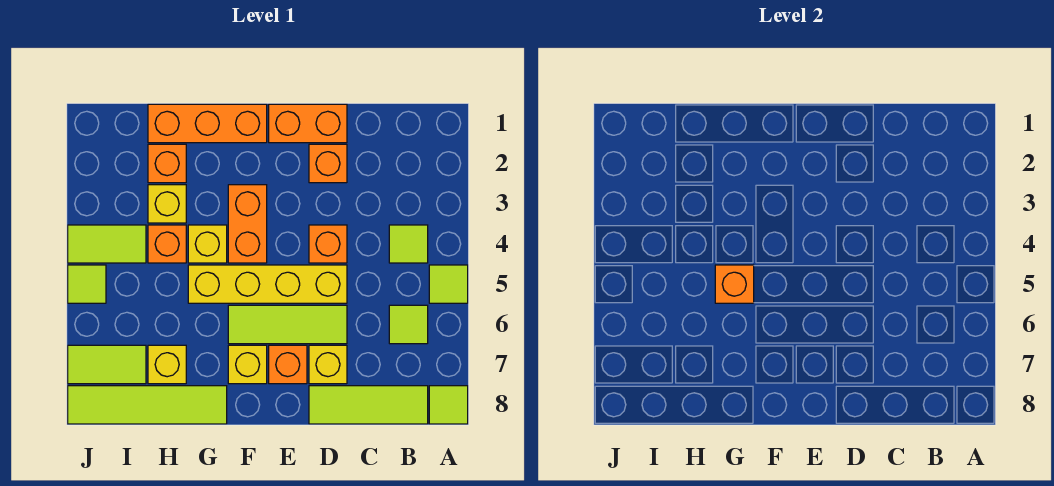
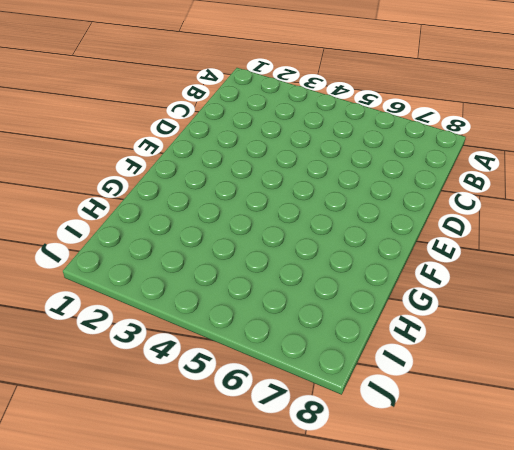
none -> lime 1x1 tile [429,265,468,303]
none -> lime 1x1 tile [429,386,468,424]
none -> lime 1x1 tile [389,225,428,263]

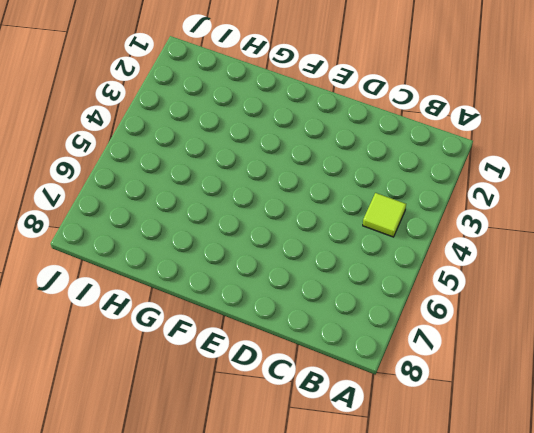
none -> lime 1x1 tile [429,265,468,303]
none -> lime 1x1 tile [429,386,468,424]
none -> lime 1x1 tile [389,305,428,344]

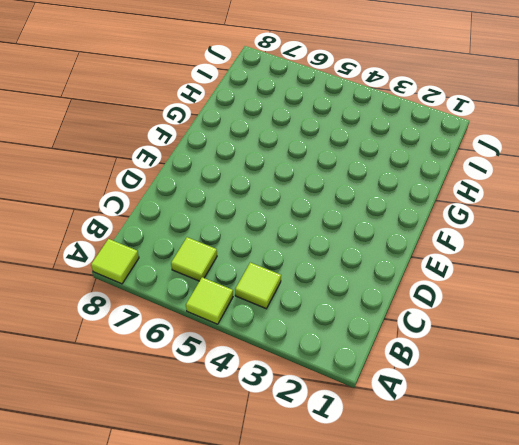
none -> lime 1x3 tile [309,386,428,424]
none -> orange 1x2 brick [269,104,347,143]
none -> orange 1x1 brick [309,144,347,183]

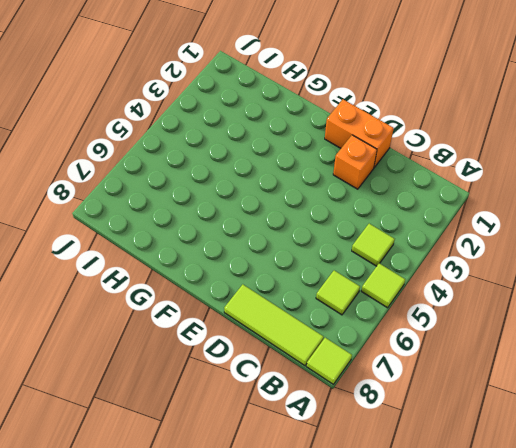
none -> orange 1x1 brick [309,225,347,263]
none -> yellow 1x4 brick [188,265,347,303]
none -> lime 1x3 tile [228,305,347,344]

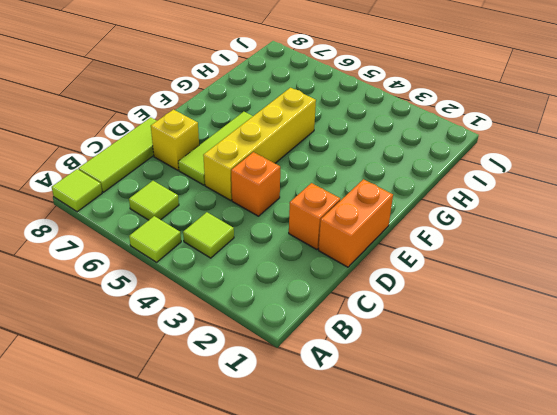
none -> orange 1x1 brick [269,345,307,384]
none -> orange 1x3 brick [148,104,267,143]
none -> orange 1x2 brick [228,185,267,263]

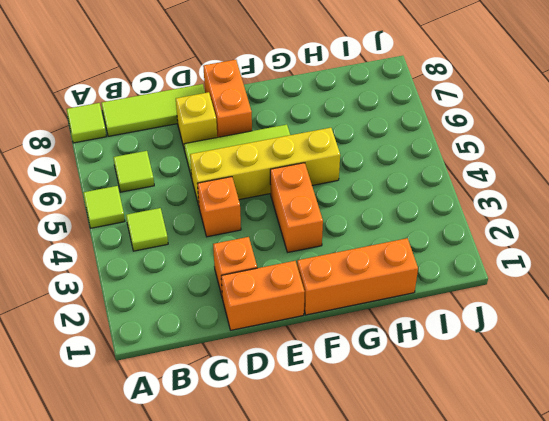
orange 1x2 brick [203,60,252,137] -> orange 1x1 brick [269,345,307,384]
none -> yellow 1x1 brick [228,345,267,384]
none -> yellow 1x1 brick [188,225,227,263]
none -> lime 1x4 tile [68,386,227,424]

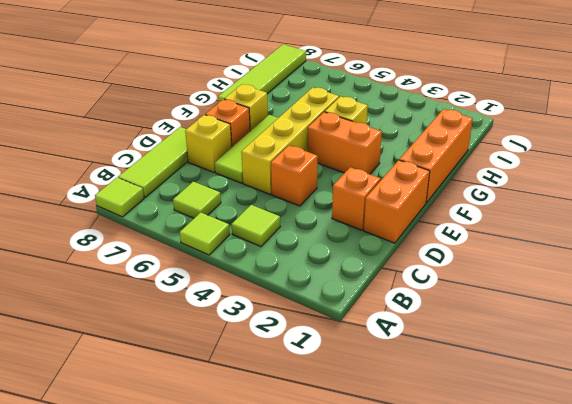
none -> orange 1x1 brick [148,144,186,183]
none -> yellow 1x1 brick [148,185,186,223]
none -> orange 1x1 brick [148,225,186,263]

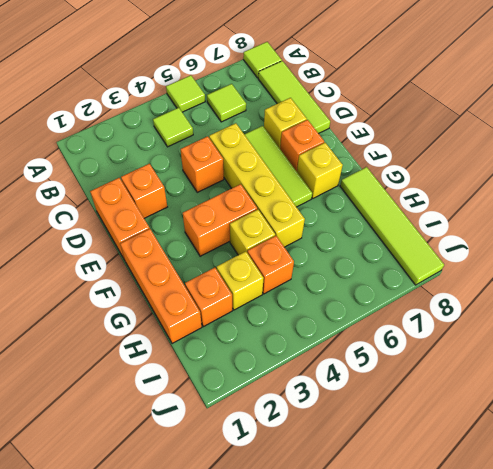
none -> yellow 1x1 brick [148,345,186,384]
none -> lime 1x2 tile [68,225,146,263]
none -> lime 1x2 tile [68,345,146,384]

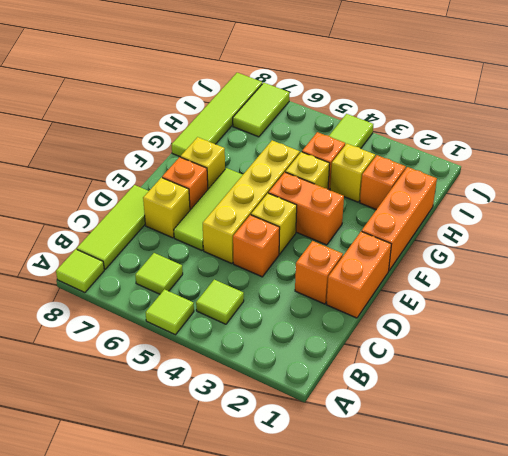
yellow 1x1 brick [251,193,297,254] -> yellow 1x1 brick moved to [148,345,186,384]
none -> lime 1x1 tile [68,265,106,303]
none -> orange 1x1 brick [715,265,754,303]

